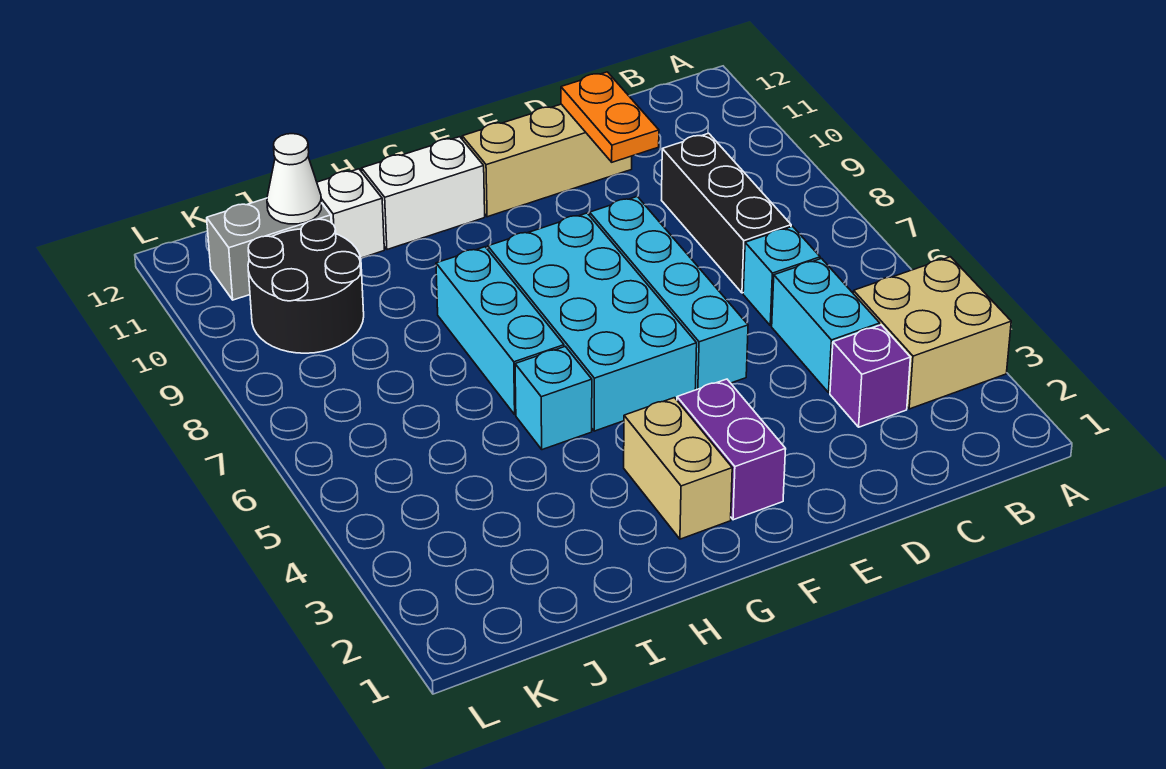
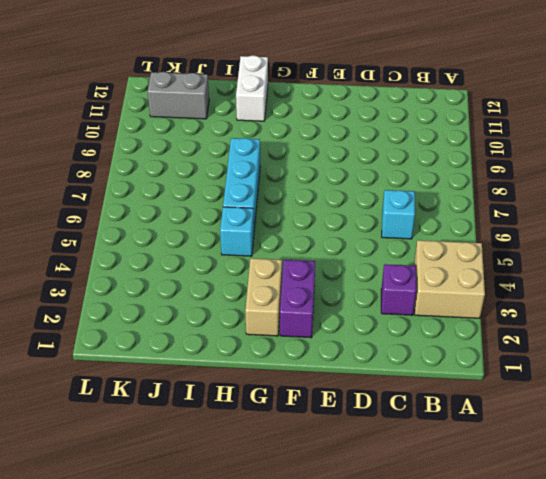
white 1x2 brick [236,55,268,121] -> white 1x2 brick turned to [362,137,485,250]
none -> cyan 1x2 brick [772,259,880,393]
none -> black 1x3 brick [662,133,791,293]
none -> tan 1x3 brick [462,104,632,217]

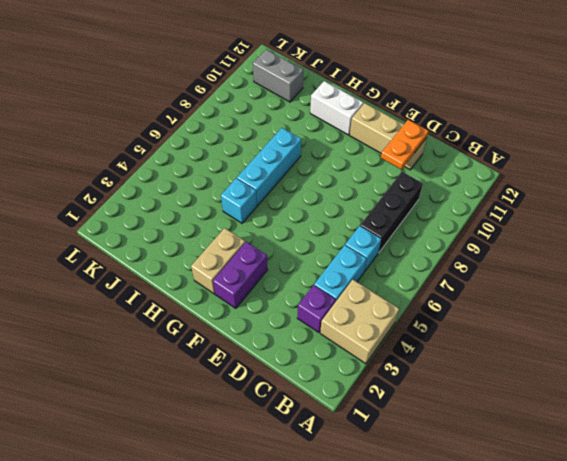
none -> cyan 1x4 brick [590,197,748,390]
none -> cyan 2x4 brick [488,213,697,431]
none -> white 1x1 brick [317,169,384,258]

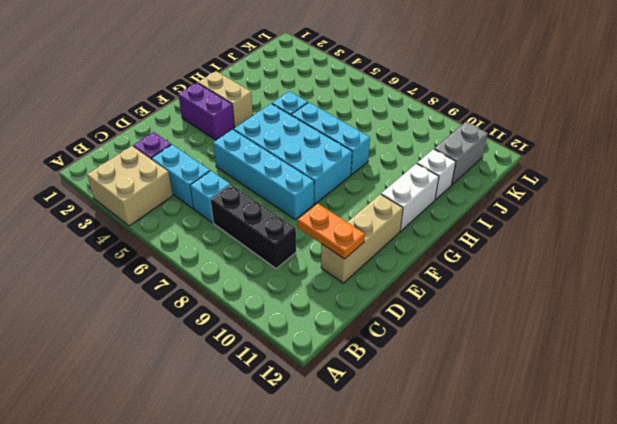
none -> black 2x2 round brick [248,219,364,353]
none -> white 1x1 cone [267,134,322,224]

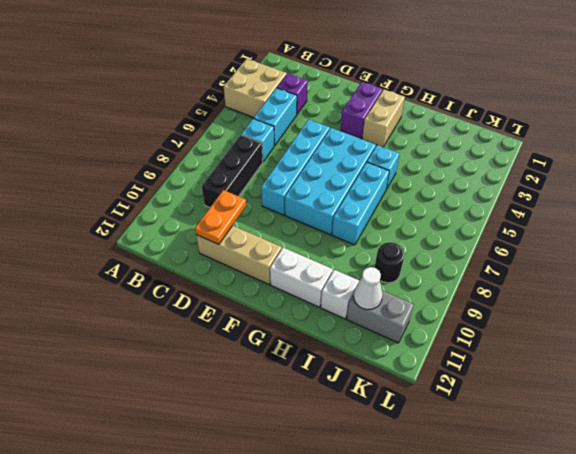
black 1x1 round brick [375,242,404,283] -> black 2x2 round brick [248,219,364,353]

